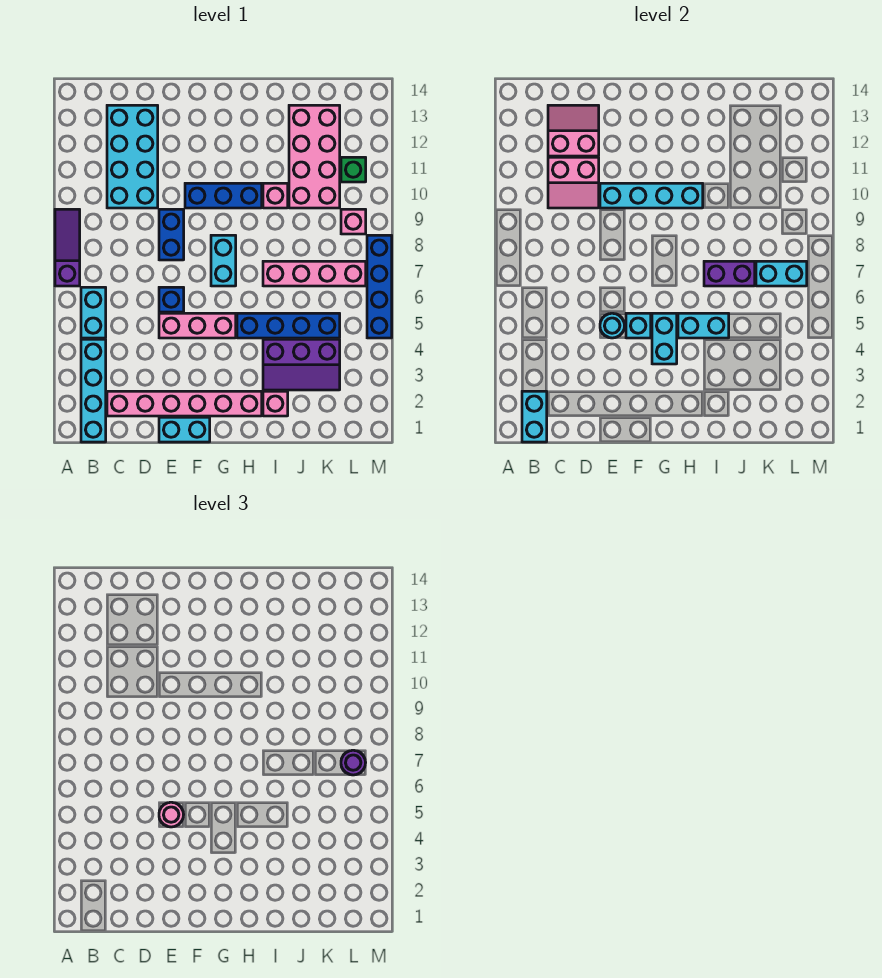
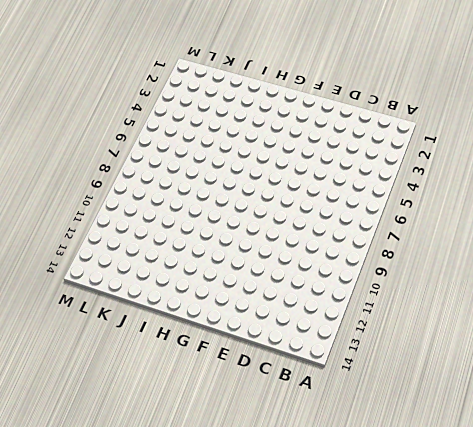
none -> purple 1x3 slope [55,209,80,286]
none -> cyan 1x4 brick [81,339,106,442]
none -> cyan 1x2 brick [81,287,106,338]
none -> pink 1x6 brick [107,391,262,416]

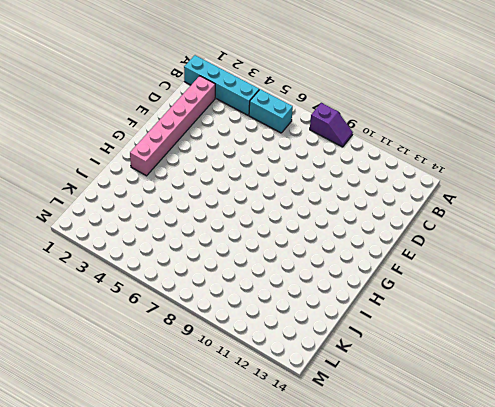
purple 1x2 slope [310,103,353,147] -> purple 1x3 slope [55,209,80,286]
none -> cyan 2x4 brick [107,105,158,208]
none -> cyan 1x2 brick [159,417,210,442]
none -> pink 1x3 brick [159,313,236,338]
none -> blue 1x1 brick [159,287,184,312]

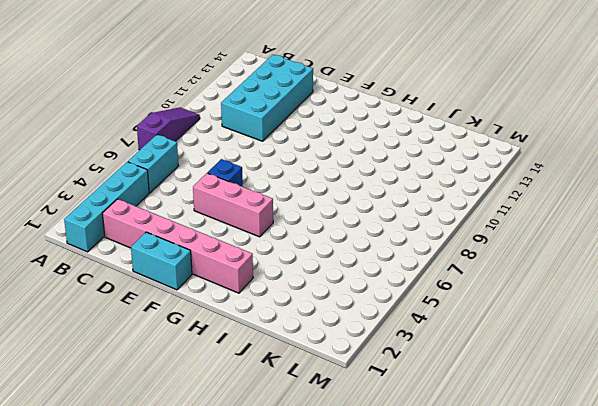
none -> blue 1x2 brick [159,209,184,260]
none -> blue 1x3 brick [185,183,262,208]
none -> cyan 1x2 brick [211,235,236,286]
none -> blue 1x4 brick [237,313,340,338]

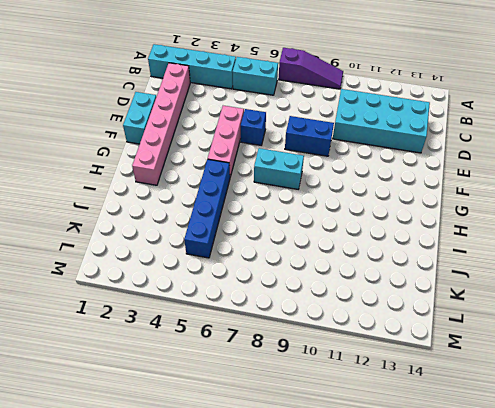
none -> blue 1x3 brick [185,183,262,208]
none -> pink 1x1 brick [263,391,288,416]
none -> purple 2x3 slope [263,339,340,390]
none -> pink 1x4 brick [263,261,366,286]

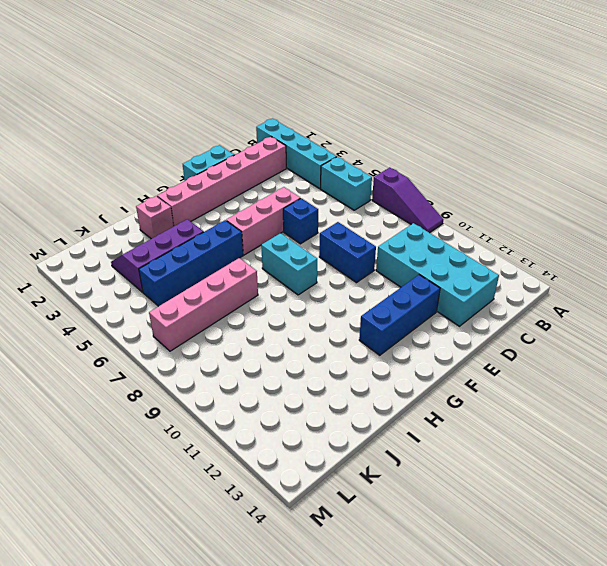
blue 1x3 brick [359,275,440,355] -> blue 1x3 brick moved to [185,183,262,208]
none -> pink 1x1 brick [263,183,288,208]
none -> pink 2x4 brick [289,105,340,208]
none -> pink 1x1 brick [341,209,366,234]
none -> green 1x1 brick [341,157,366,182]

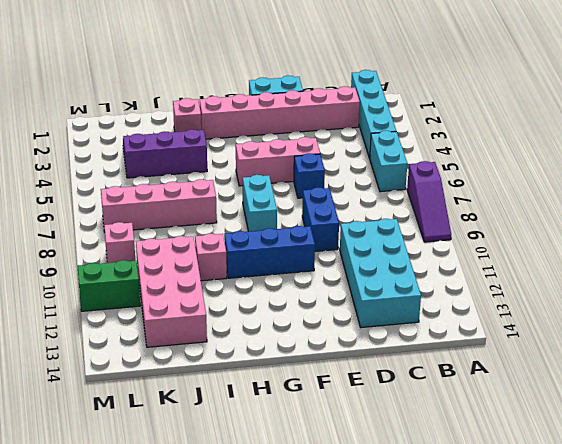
green 1x2 brick [77,260,140,311] -> green 1x1 brick [341,157,366,182]
none -> blue 1x4 brick [237,313,340,338]
none -> blue 1x4 brick [367,235,392,338]
none -> cyan 1x2 brick [522,391,547,442]
none -> pink 2x2 slope [548,157,599,208]

